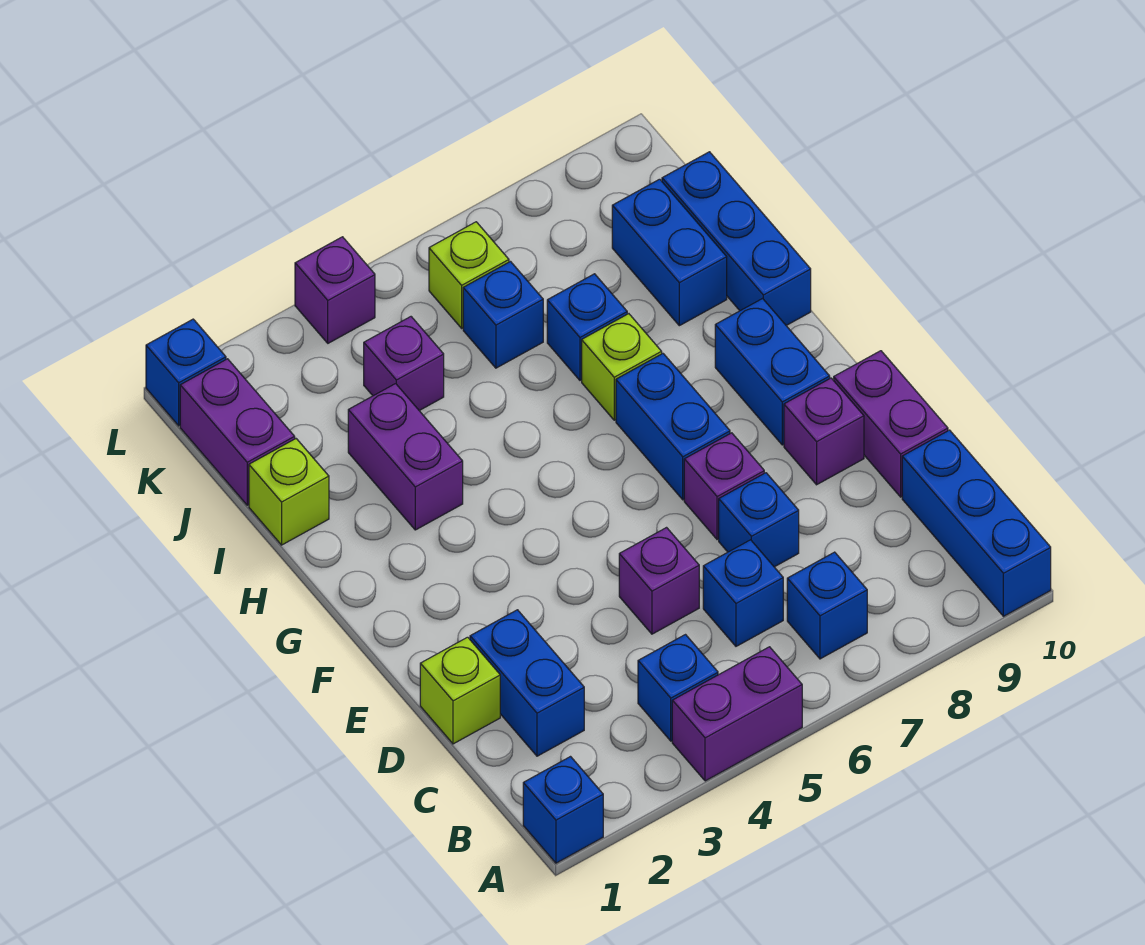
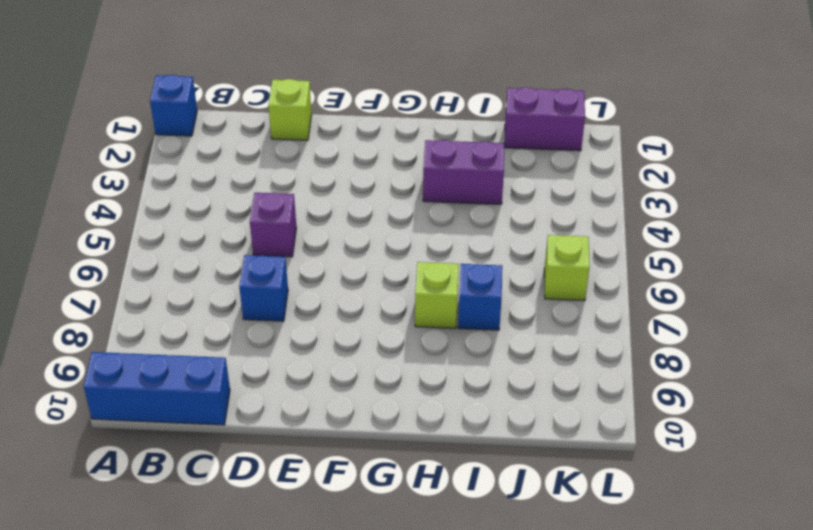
none -> purple 1x2 brick [672,647,802,781]
none -> blue 1x1 brick [638,635,718,741]
none -> blue 1x1 brick [787,552,867,659]

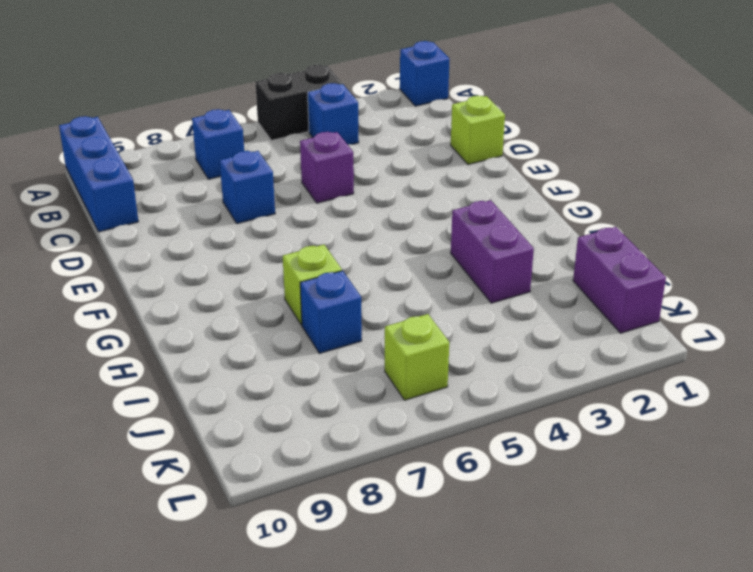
black 1x2 brick [255,65,342,140] -> purple 1x2 brick [672,647,802,781]
none -> blue 1x2 brick [470,610,584,756]
none -> blue 1x1 brick [703,540,783,646]
none -> purple 1x2 brick [834,351,948,497]

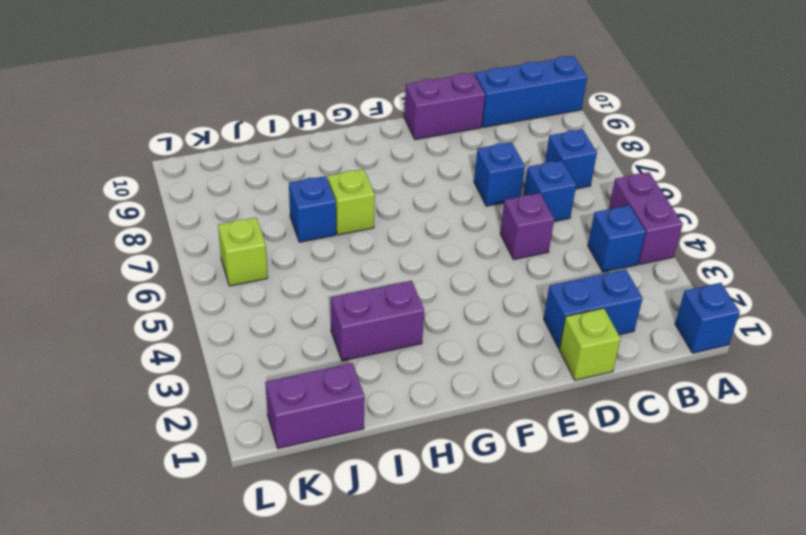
none -> purple 1x1 brick [684,433,764,540]
none -> purple 1x1 brick [784,378,864,485]
none -> blue 1x2 brick [616,354,730,500]

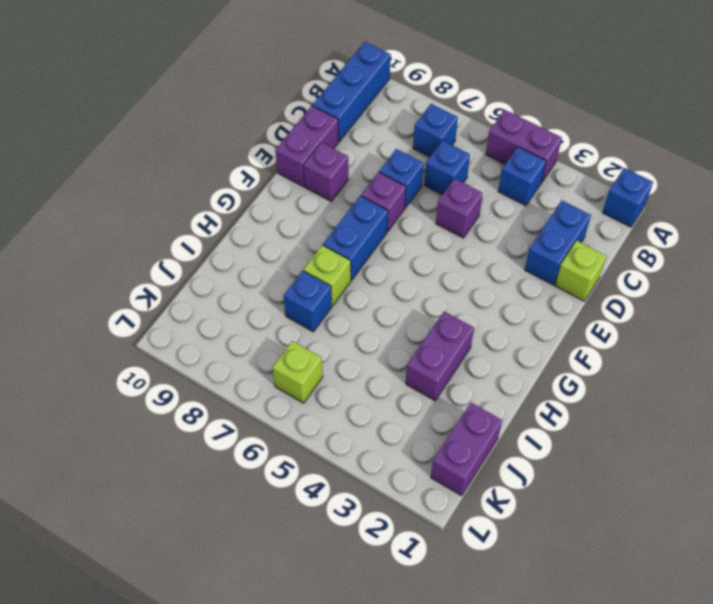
none -> blue 1x2 brick [715,299,830,445]
none -> blue 1x3 brick [662,152,811,325]
none -> lime 1x1 brick [249,439,329,545]

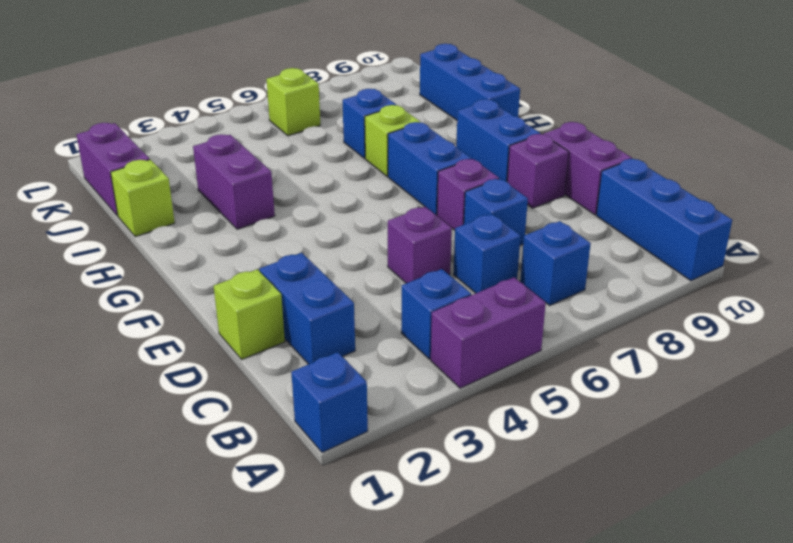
none -> blue 1x2 brick [612,179,727,326]
none -> purple 1x1 brick [364,317,444,411]
none -> blue 1x1 brick [463,262,543,368]

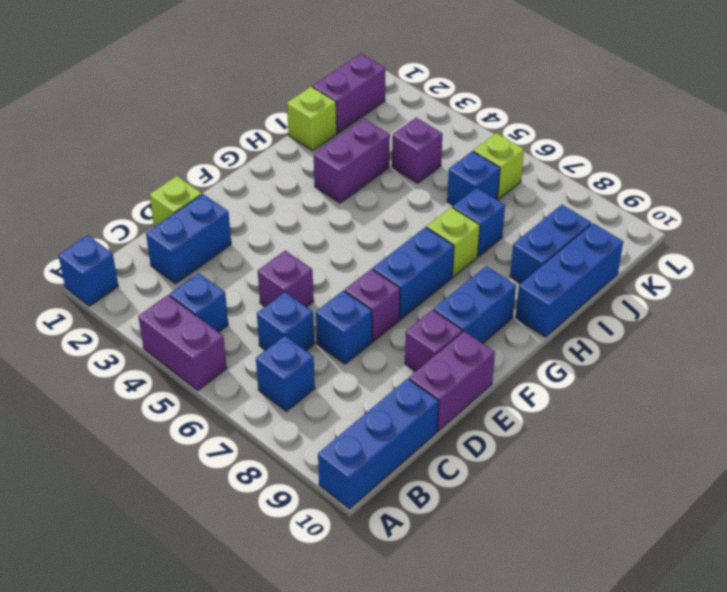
none -> blue 1x1 brick [146,319,226,426]
none -> purple 1x1 brick [295,237,375,343]

